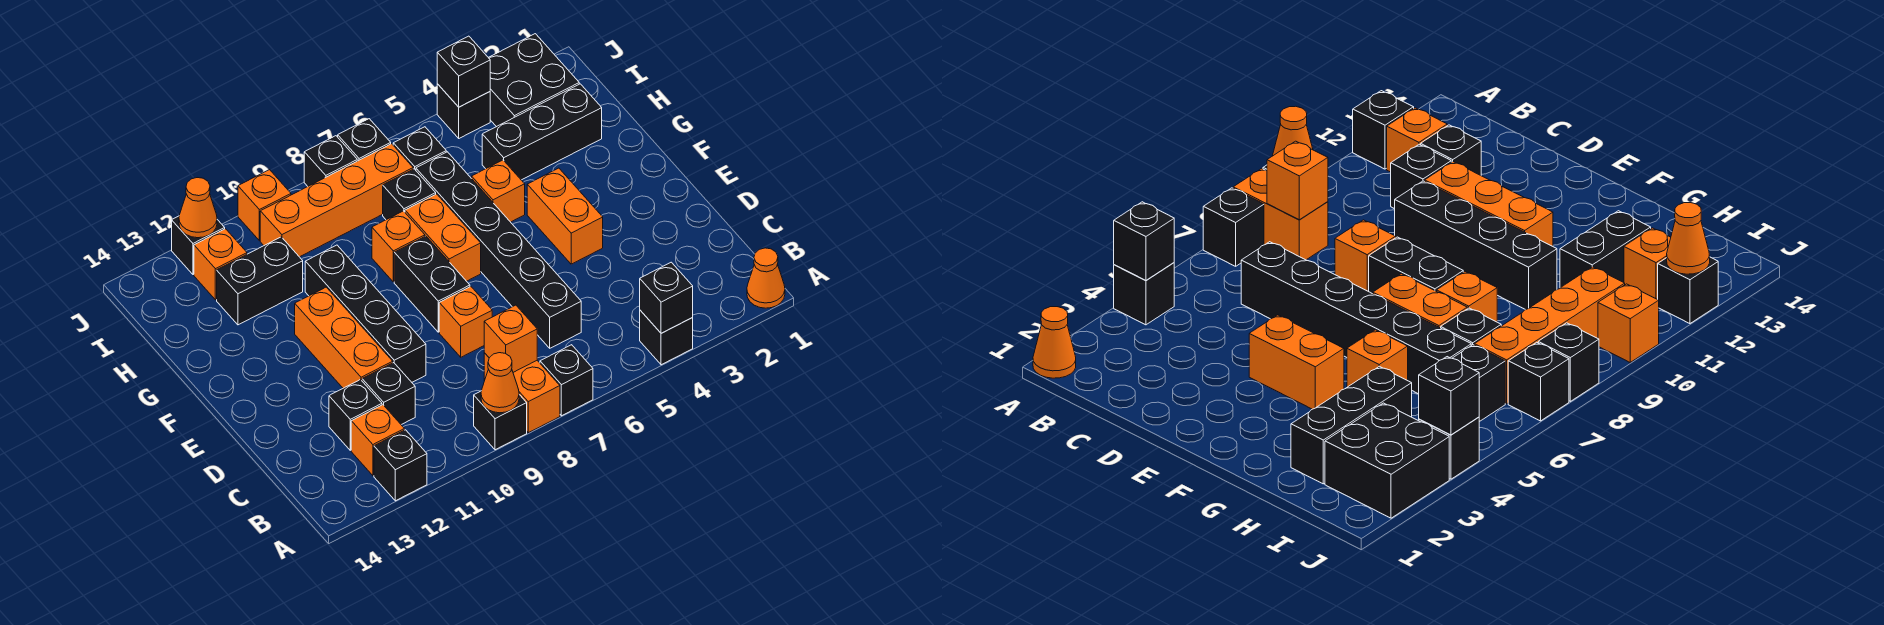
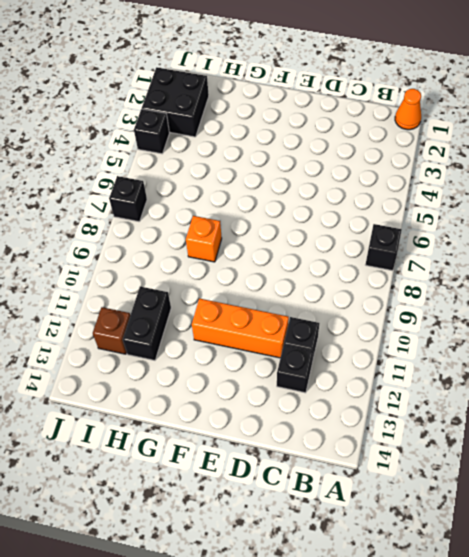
brown 1x1 brick [93,307,130,354] -> orange 1x1 brick [194,229,247,300]
none -> black 1x1 brick [640,310,693,365]
none -> orange 1x2 brick [484,353,560,433]
none -> black 1x1 brick [474,391,527,450]
none -> black 1x1 brick [374,430,427,501]

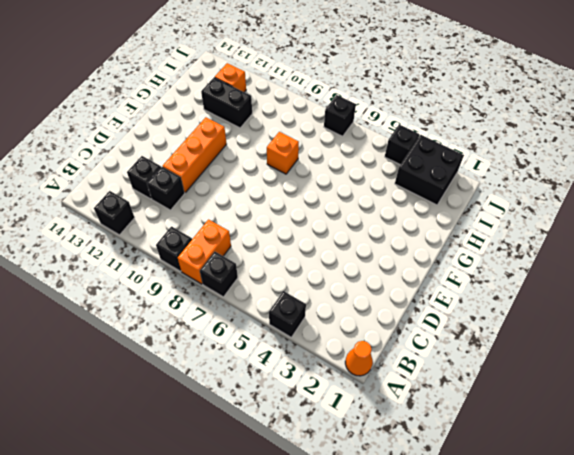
none -> orange 1x1 brick [351,405,404,476]
none -> black 1x6 brick [416,152,581,348]
none -> orange 1x1 brick [439,287,492,357]
none -> black 1x4 brick [305,245,426,382]

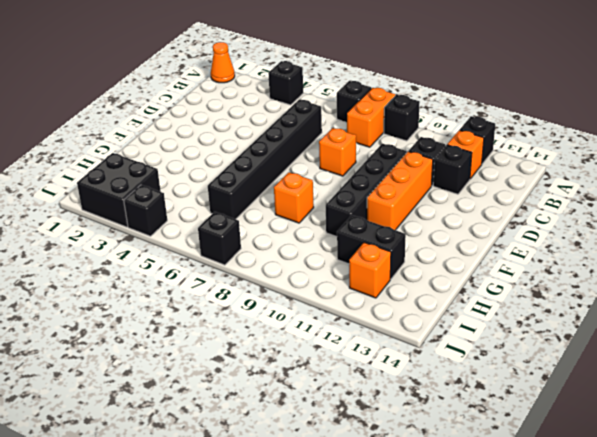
none -> orange 1x2 brick [527,168,603,264]
none -> black 1x2 brick [394,236,470,332]
none -> orange 1x2 brick [405,194,481,281]
none -> orange 1x1 brick [472,160,525,222]

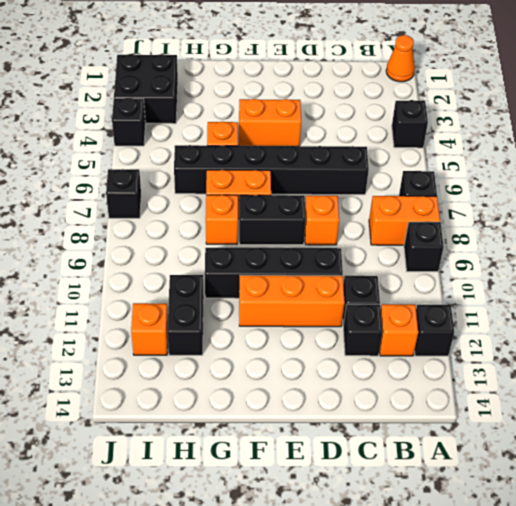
none -> black 1x3 brick [482,84,602,180]
none -> black 1x1 brick [383,169,436,220]
none -> black 1x1 brick [393,127,446,170]
none -> orange 1x4 brick [260,144,413,257]

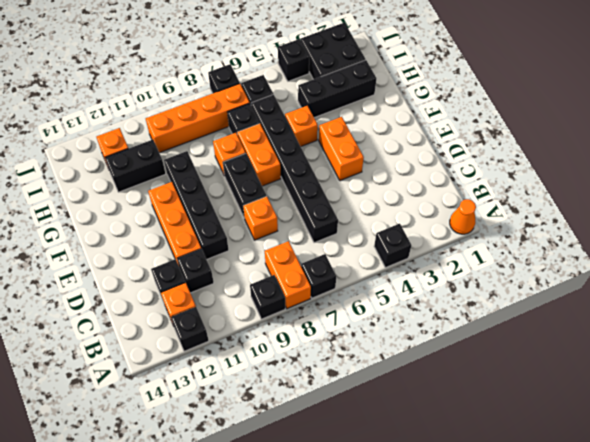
none -> black 1x1 brick [304,136,357,186]
none -> orange 1x1 brick [238,170,291,241]
none -> black 1x1 brick [172,216,225,275]
none -> black 1x1 brick [640,262,693,333]

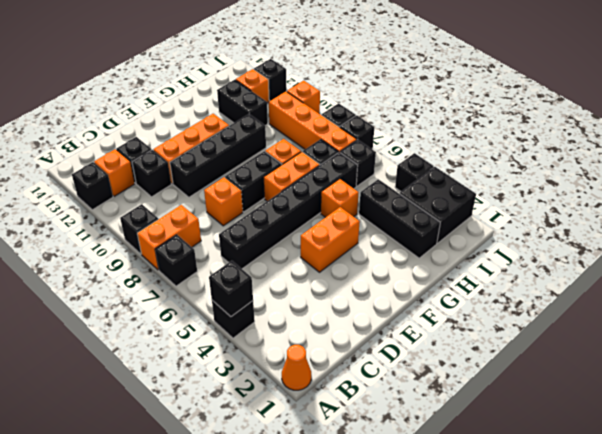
none -> orange 1x1 cone [481,353,519,413]
none -> orange 1x1 brick [484,305,537,372]
none -> black 1x1 brick [437,36,490,107]
none -> orange 1x1 cone [179,178,217,238]

